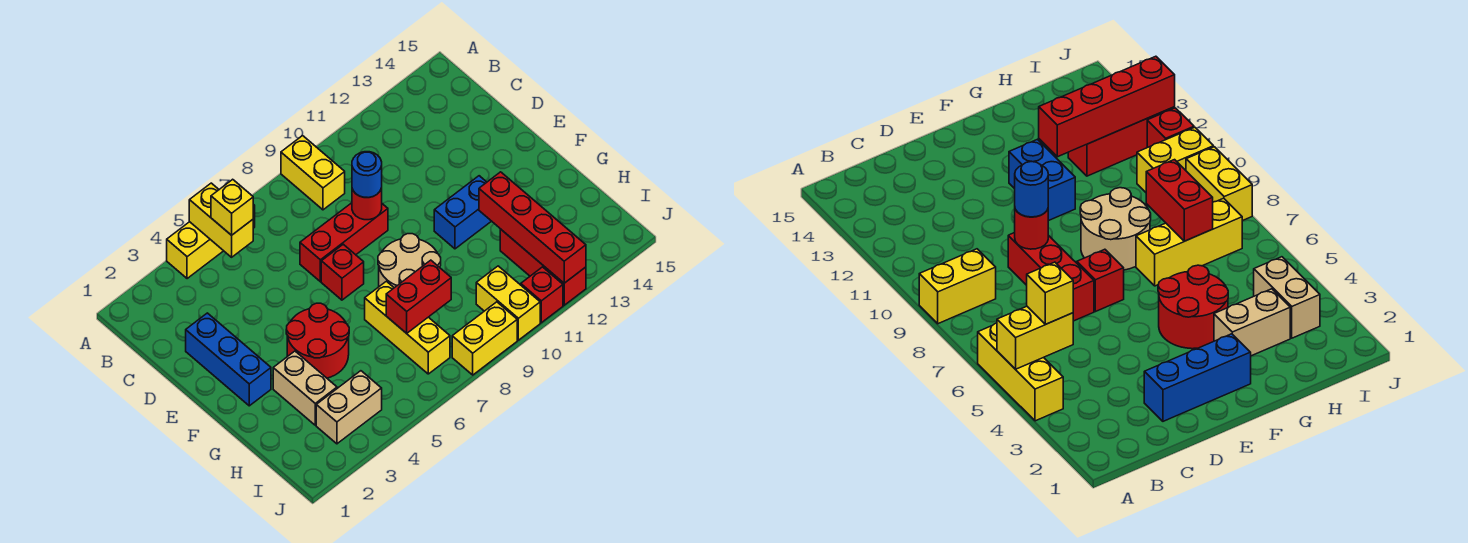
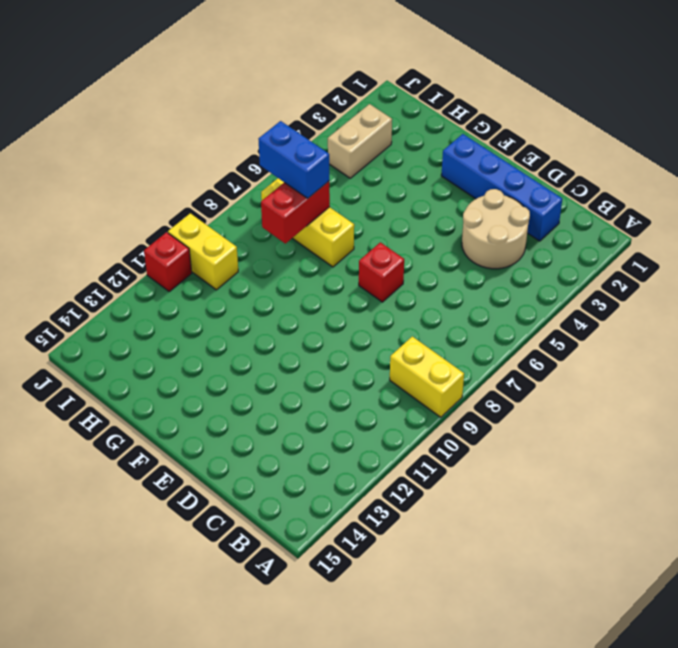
blue 1x4 brick [441,134,562,241] -> blue 1x3 brick [186,313,271,406]
tan 2x2 round brick [462,189,530,269] -> tan 2x2 round brick moved to [378,234,441,288]
blue 1x2 brick [259,121,329,198] -> blue 1x2 brick turned to [434,176,491,249]
none -> yellow 1x3 brick [167,204,255,279]
none -> red 1x3 brick [300,203,388,282]
none -> red 2x2 round brick [286,303,349,378]

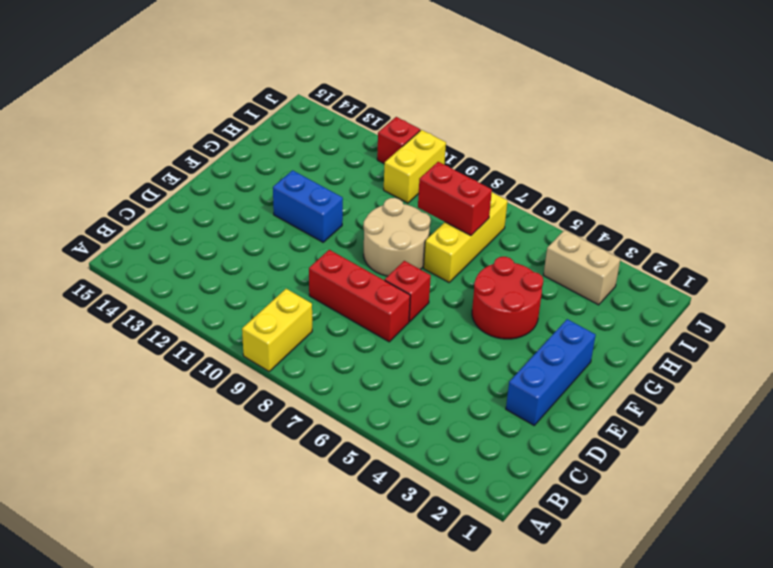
none -> yellow 1x3 brick [167,204,255,279]
none -> tan 1x2 brick [273,351,337,425]
none -> red 1x3 brick [500,229,586,305]

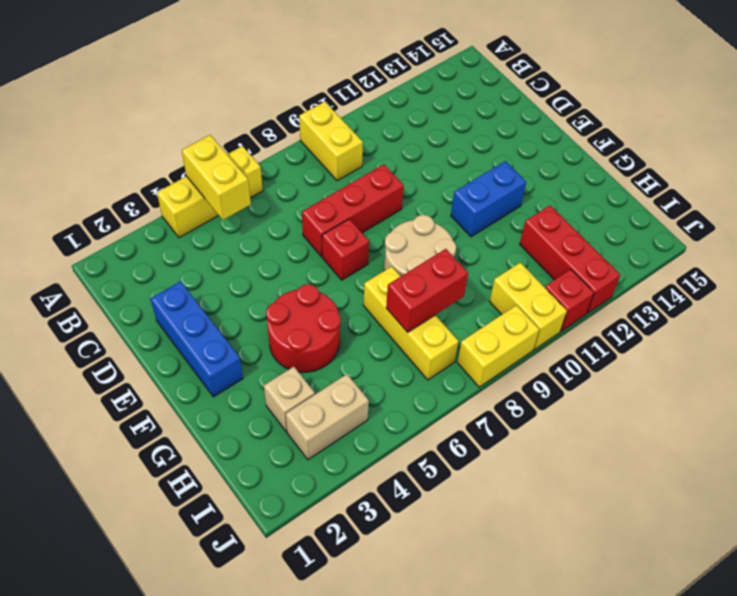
tan 1x1 brick [264,367,315,432] -> tan 1x2 brick [273,351,337,425]
none -> red 1x1 round brick [352,188,382,220]
none -> red 1x4 brick [479,172,586,283]
none -> yellow 1x1 brick [211,179,253,235]

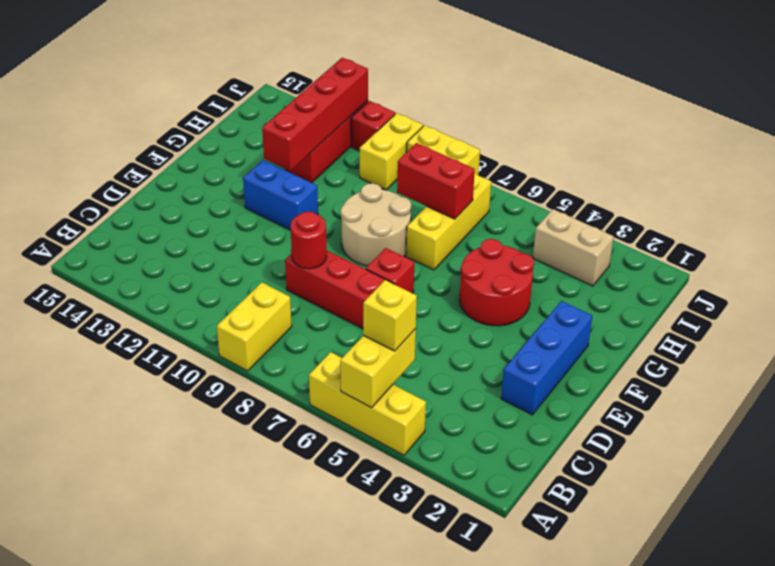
none -> tan 1x2 brick [273,351,337,425]
none -> blue 1x1 round brick [352,152,382,198]

